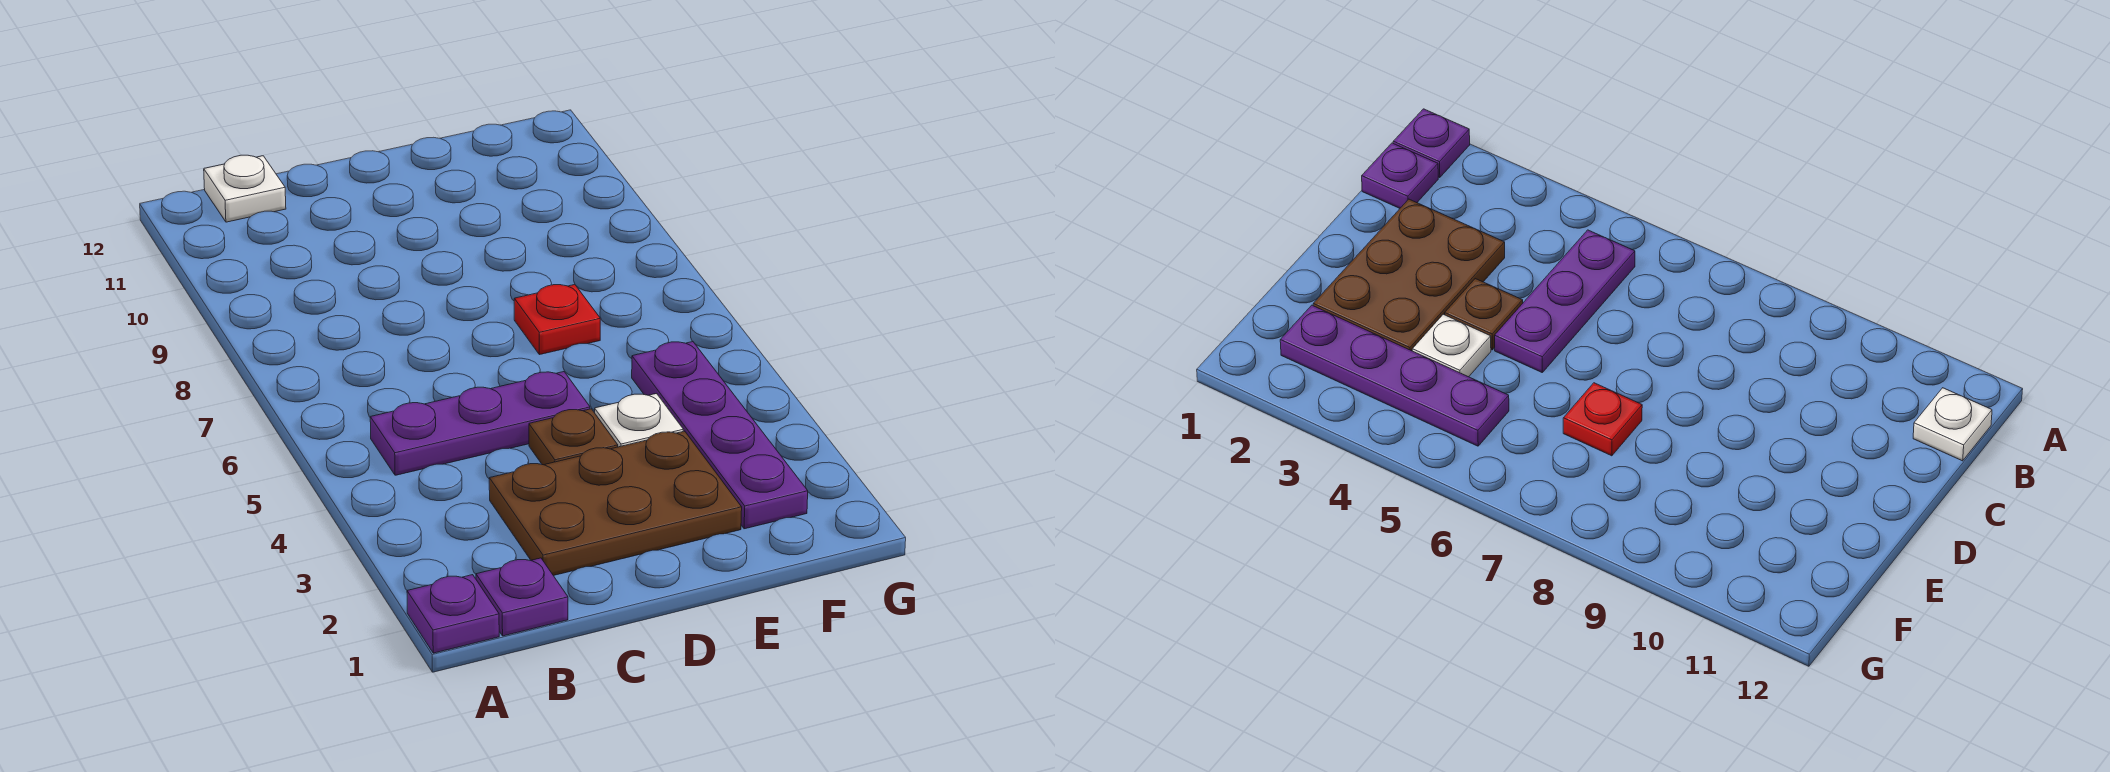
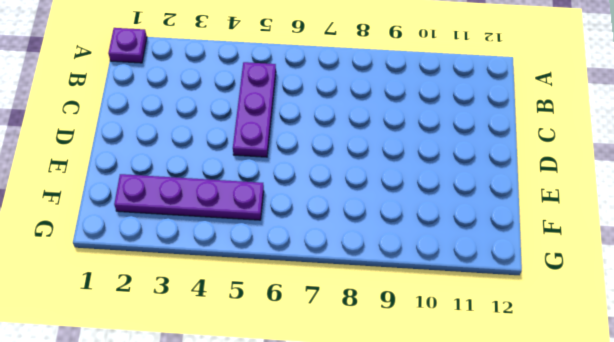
none -> purple 1x1 plate [476,558,568,636]
none -> white 1x1 plate [204,155,286,222]

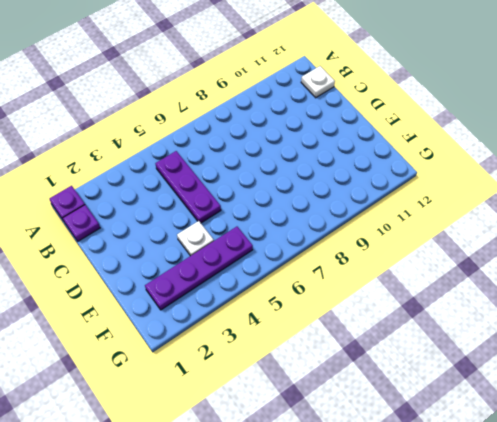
none -> brown 2x3 plate [489,431,742,576]
none -> brown 1x1 plate [529,409,618,465]

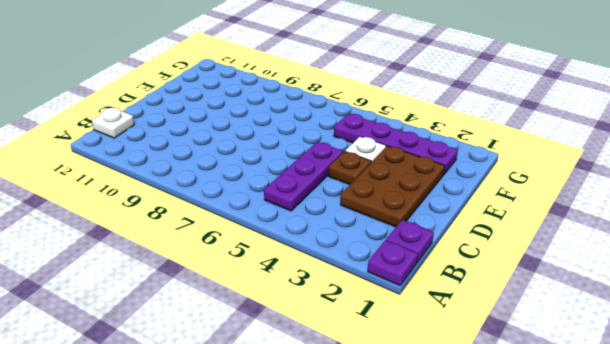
none -> red 1x1 plate [514,285,600,355]

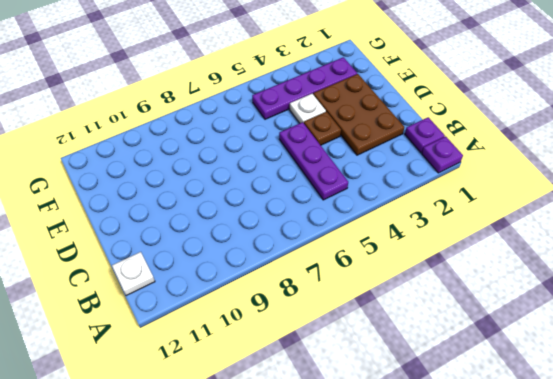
none -> red 1x1 plate [514,285,600,355]

